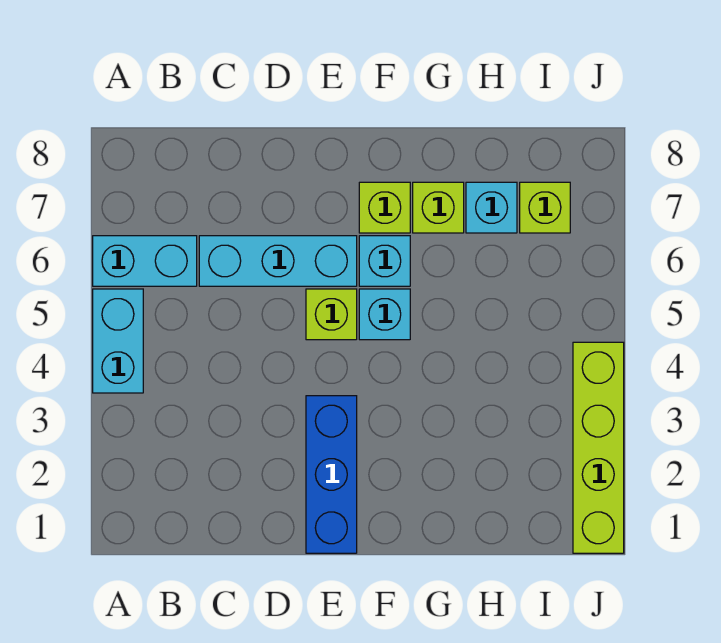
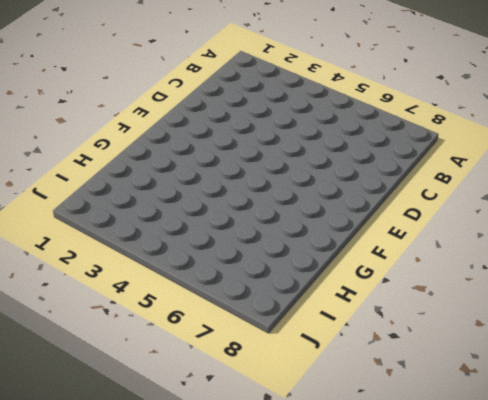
none -> cyan 1x2 brick [93,289,143,393]
none -> cyan 1x2 brick [93,236,197,286]
none -> cyan 1x3 brick [199,236,357,286]

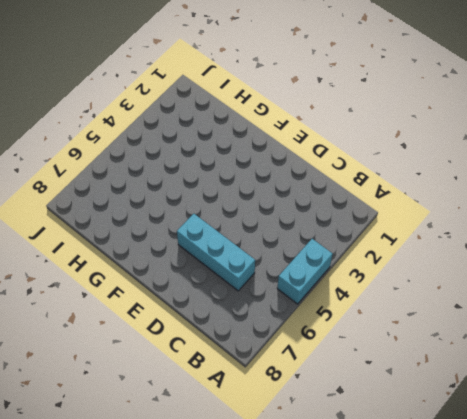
none -> cyan 1x2 brick [93,236,197,286]
none -> blue 1x3 brick [306,396,357,553]
none -> lime 1x1 brick [306,289,357,340]

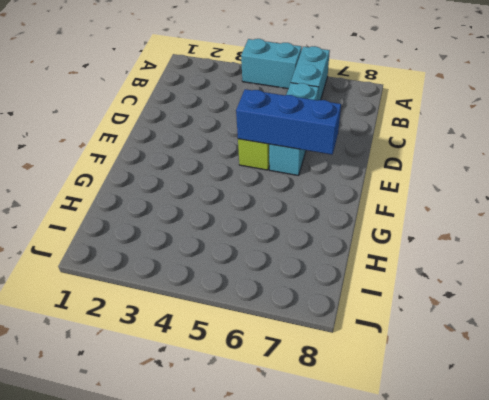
blue 1x3 brick [236,89,341,155] -> blue 1x3 brick moved to [306,396,357,553]
none -> cyan 1x1 brick [359,289,410,340]
none -> cyan 1x1 brick [359,236,410,286]
none -> lime 1x1 brick [359,182,410,233]

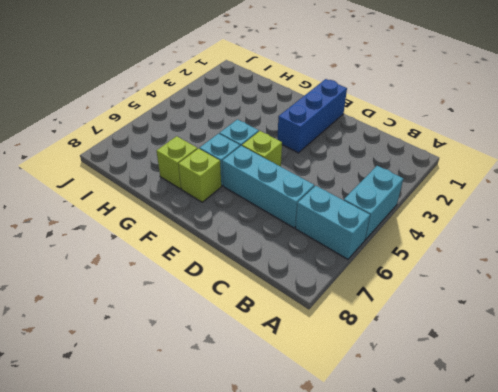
none -> cyan 1x1 brick [466,182,517,233]
none -> lime 1x1 brick [520,182,570,233]
none -> lime 1x4 brick [573,342,624,553]

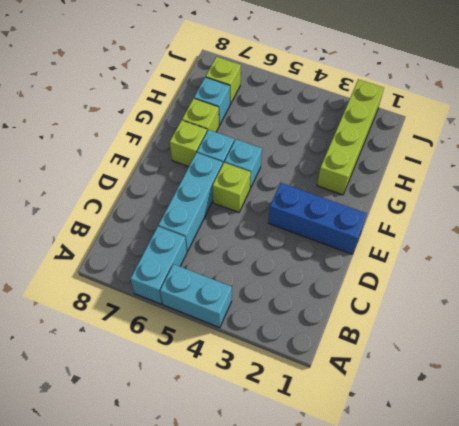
lime 1x4 brick [317,79,384,195] -> lime 1x4 brick turned to [573,342,624,553]

